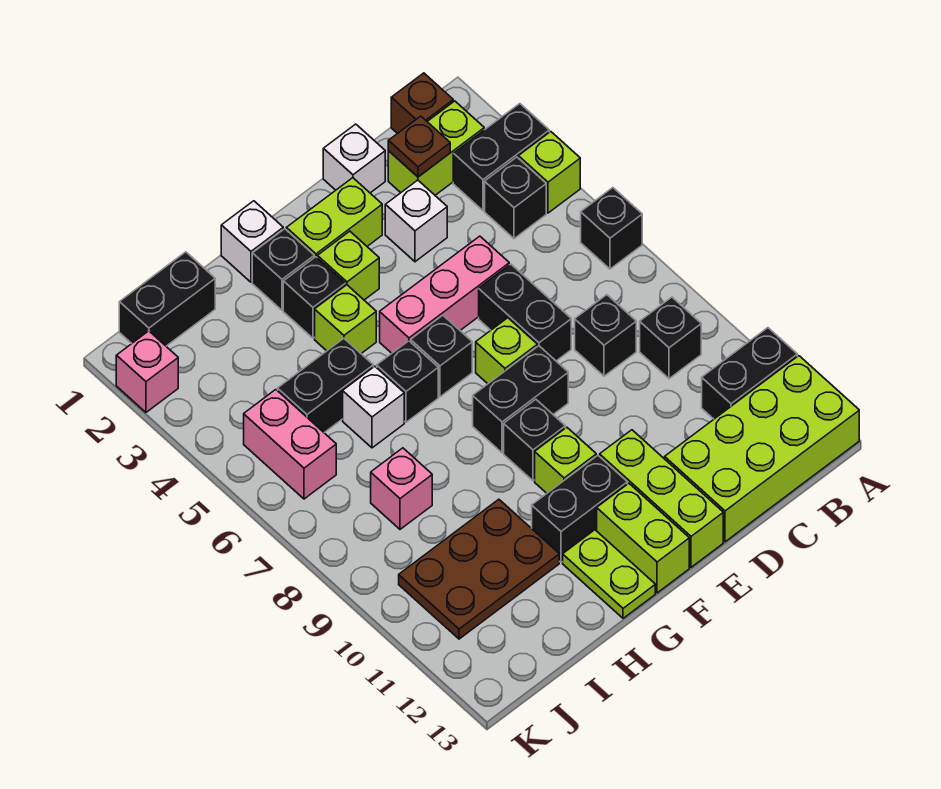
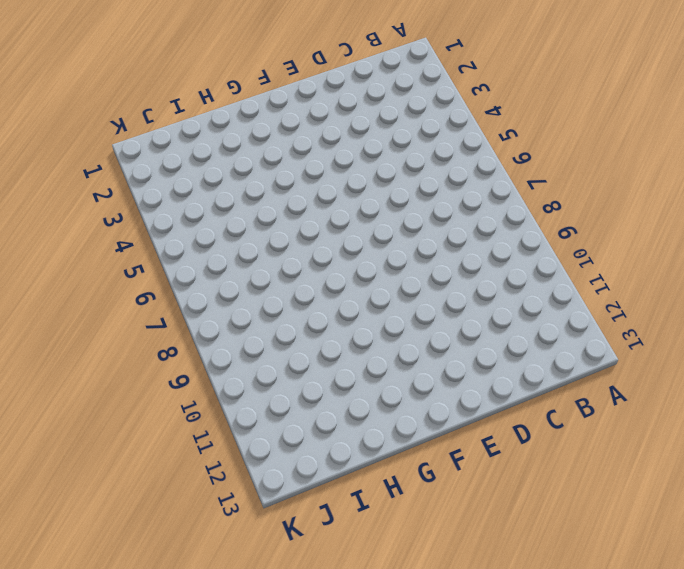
none -> black 1x2 brick [453,104,549,210]
none -> lime 1x1 brick [519,132,580,213]
none -> black 1x1 brick [581,188,642,269]
none -> black 1x2 brick [702,328,797,419]

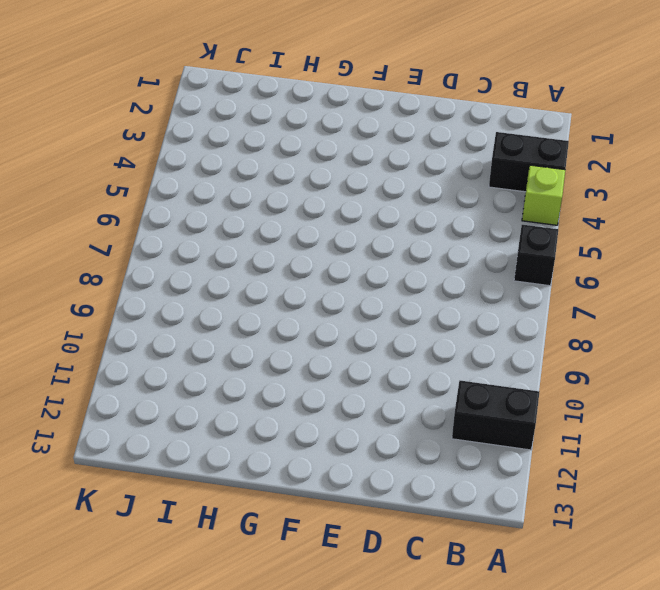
none -> lime 2x4 brick [665,356,859,542]
none -> brown 1x1 brick [391,73,453,134]
none -> lime 1x2 brick [388,101,484,195]
none -> black 1x1 brick [485,157,546,239]

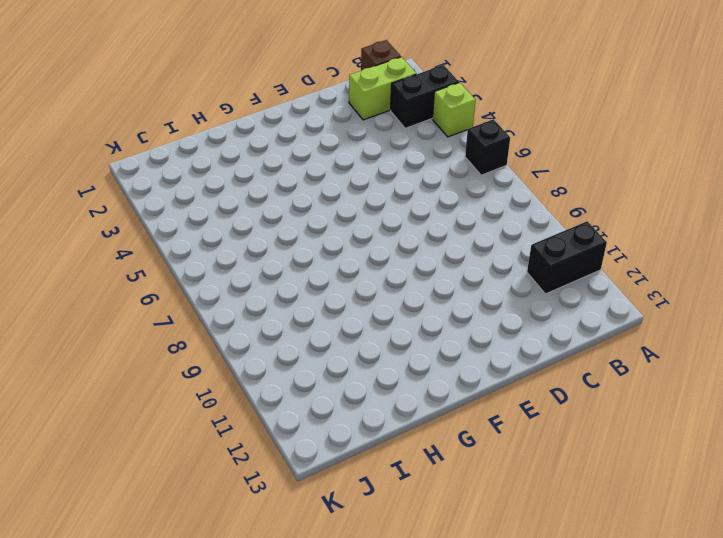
none -> lime 2x4 brick [665,356,859,542]
none -> black 1x1 brick [485,157,546,239]
none -> black 1x1 brick [640,297,701,379]
none -> black 1x1 brick [575,295,636,376]

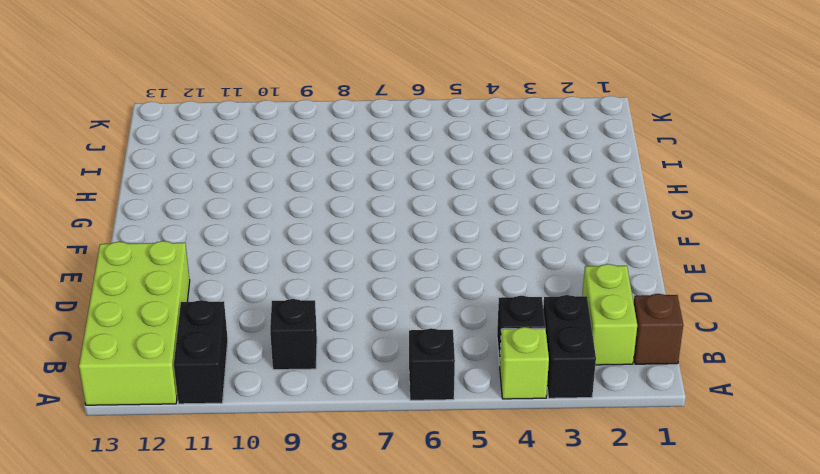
none -> black 1x1 brick [575,295,636,376]
none -> white 1x1 brick [323,124,385,193]
none -> white 1x1 brick [385,180,447,262]
none -> pink 1x3 brick [380,236,509,353]

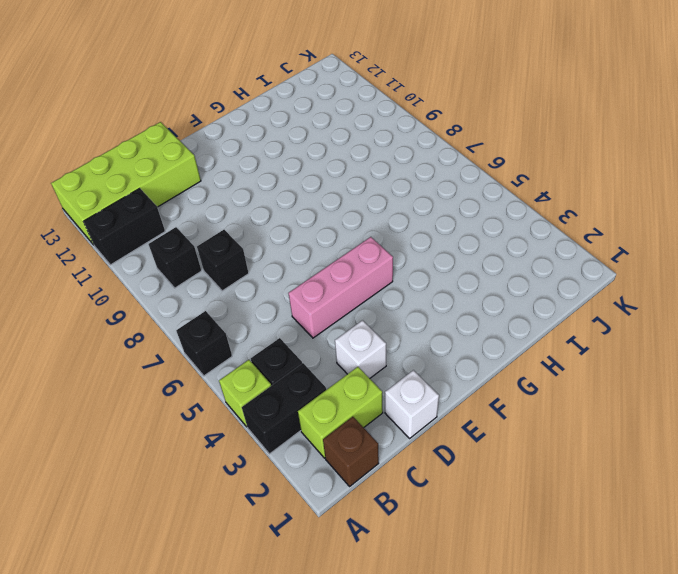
none -> black 1x2 brick [479,264,571,361]
none -> lime 1x2 brick [286,178,382,258]
none -> lime 1x1 brick [476,318,537,384]
none -> black 1x2 brick [473,346,568,453]

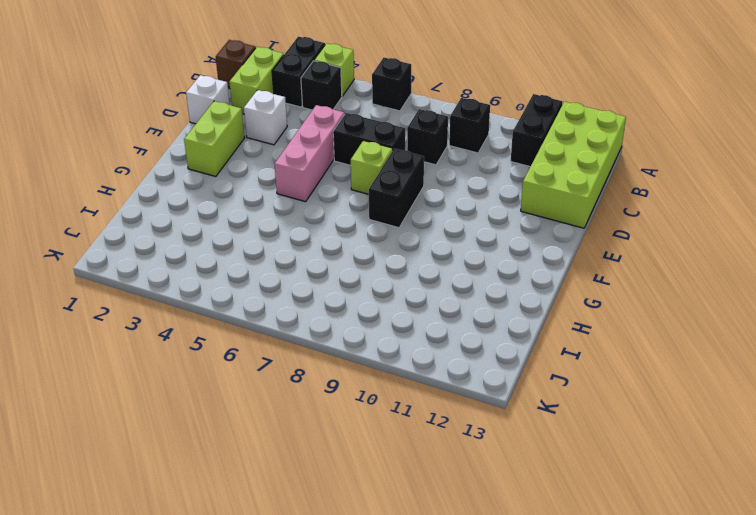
none -> lime 1x3 brick [600,430,723,567]
none -> lime 1x1 brick [317,231,379,300]
none -> black 1x1 brick [411,315,472,397]
none -> black 1x1 brick [504,399,565,481]

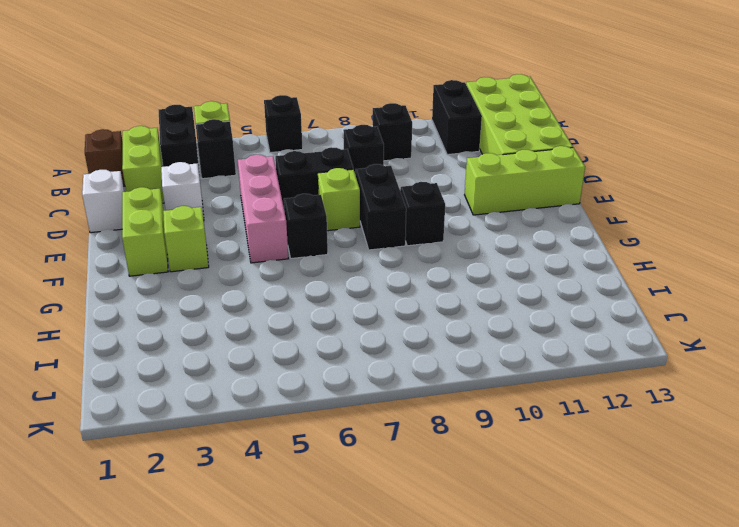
none -> lime 1x1 brick [535,427,596,493]
none -> black 1x2 brick [532,455,627,562]
none -> lime 1x2 brick [597,483,689,593]
none -> white 1x1 brick [221,201,283,282]

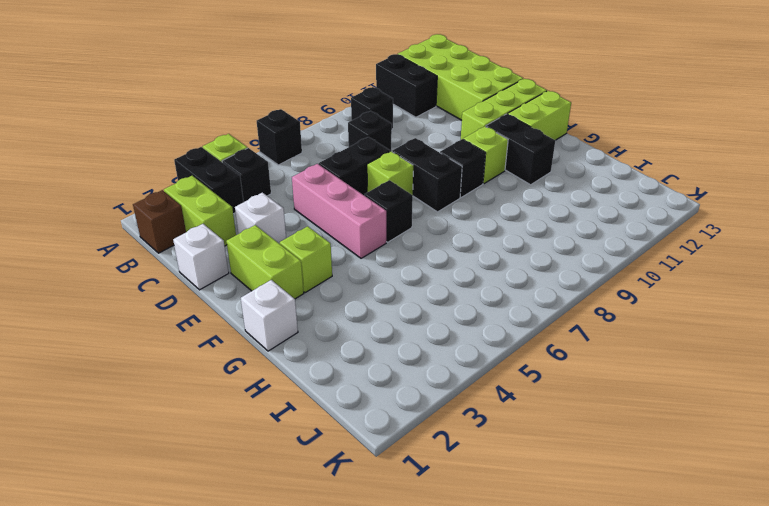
none -> black 1x1 brick [252,229,314,310]
none -> black 1x1 brick [283,257,345,338]
none -> lime 1x1 brick [315,285,376,353]
none -> black 1x1 brick [377,341,438,422]

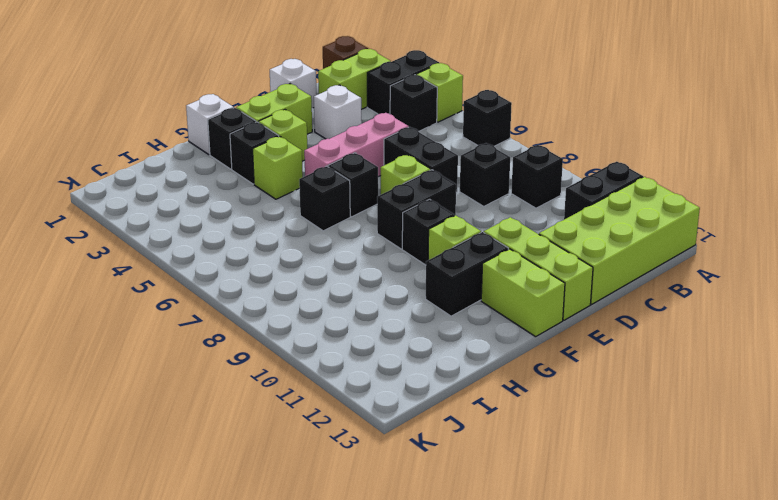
none -> lime 1x2 plate [563,530,655,618]
none -> black 1x2 brick [278,338,373,433]
none -> white 1x1 brick [343,366,404,448]
none -> brown 2x3 plate [399,499,559,639]

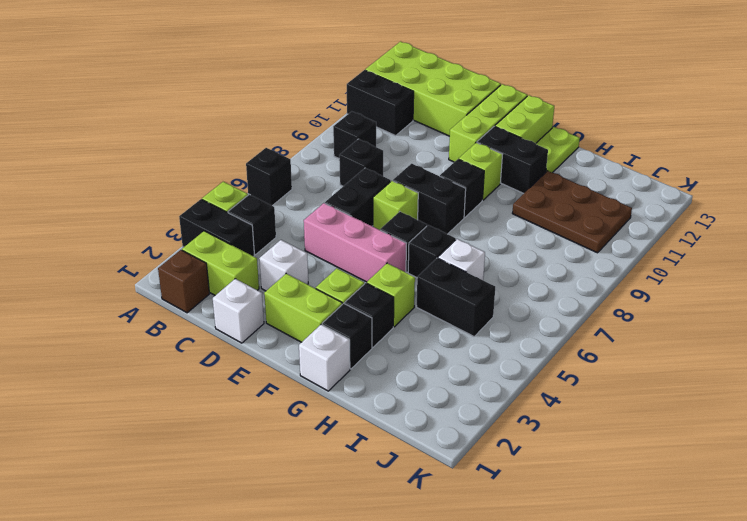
none -> black 1x2 brick [119,252,215,346]
none -> pink 1x1 brick [371,448,432,529]
none -> pink 1x2 brick [244,390,336,499]
none -> pink 1x1 brick [116,331,178,412]

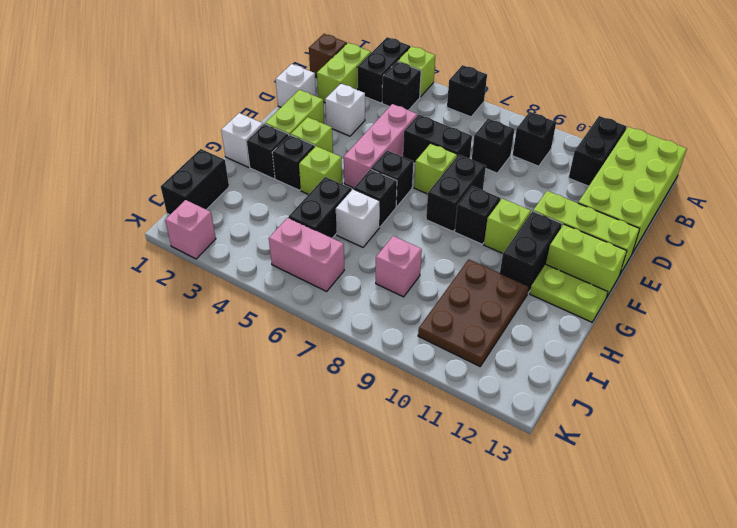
none -> brown 1x1 plate [388,116,450,177]

